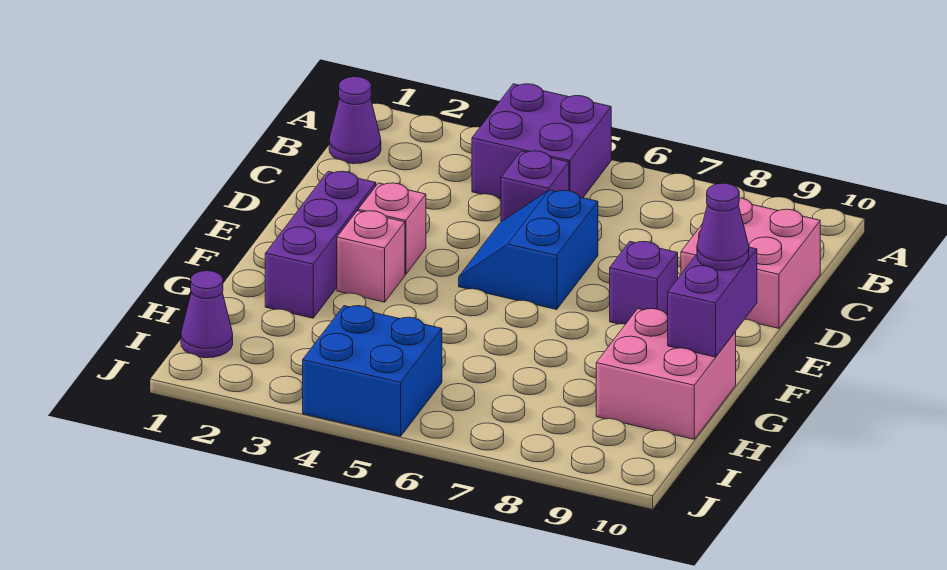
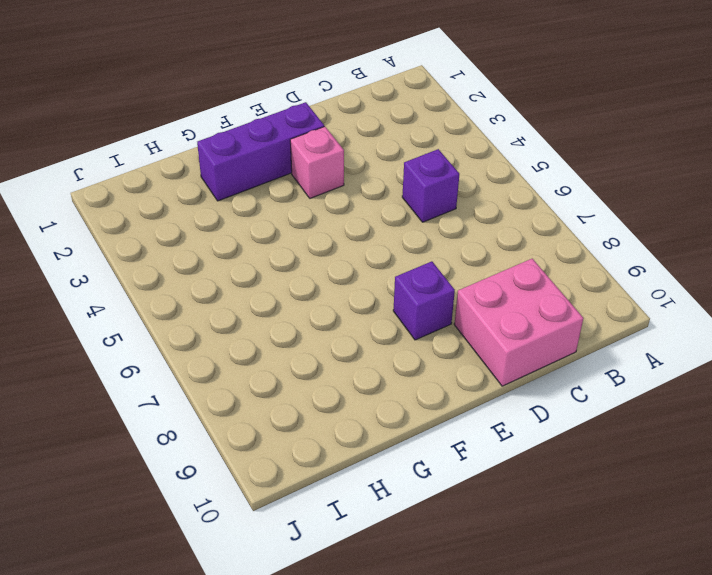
none -> purple 2x2 brick [472,84,611,199]
none -> purple 1x1 cone [329,77,381,164]
none -> blue 2x2 slope [459,190,598,310]

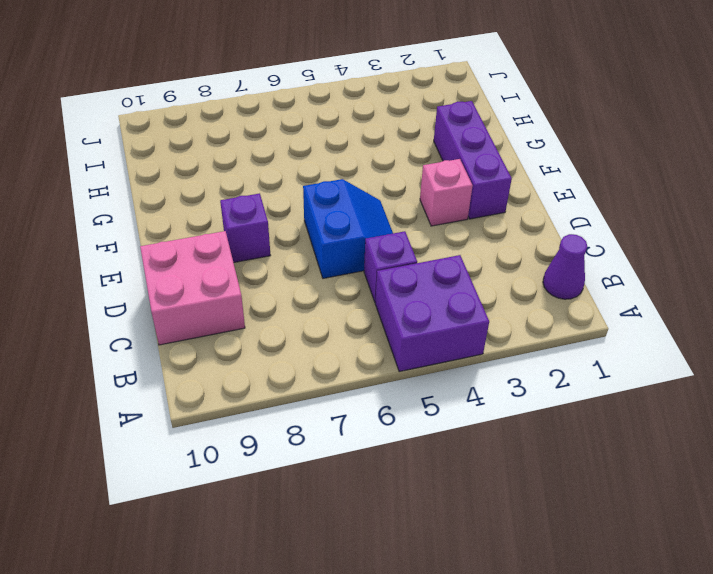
none -> pink 1x1 brick [337,211,405,302]
none -> pink 2x2 brick [596,309,736,439]
none -> purple 1x1 cone [181,271,233,358]

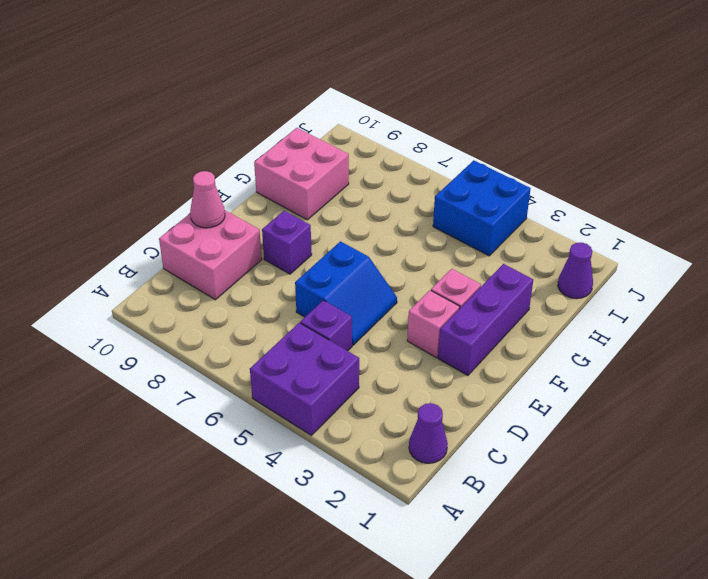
pink 1x1 cone [190,171,225,228] -> none
none -> purple 1x2 brick [667,247,757,357]
none -> purple 1x1 cone [697,183,749,270]

